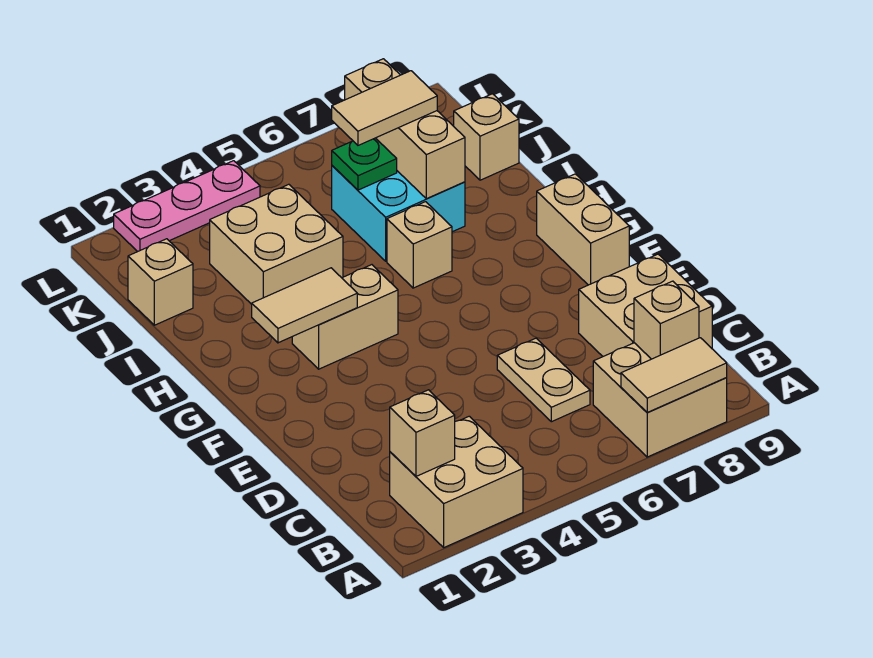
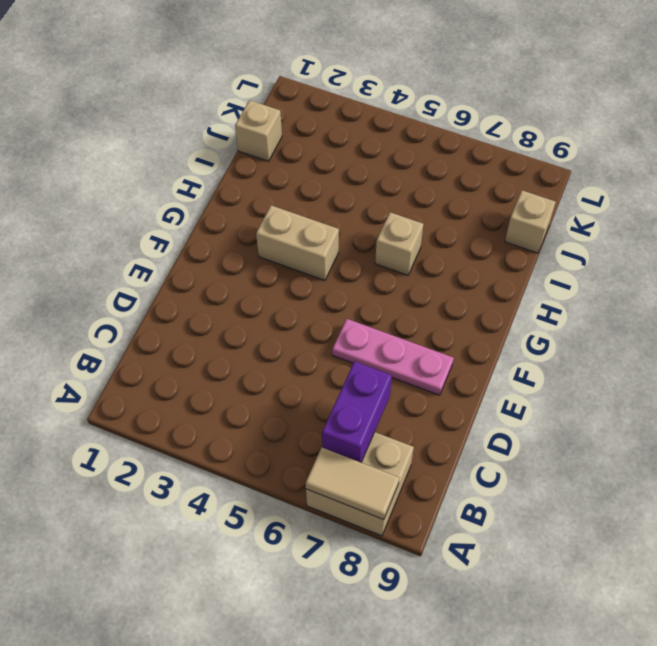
purple 1x2 brick [322,361,392,462] -> none
pink 1x3 plate [332,319,454,395] -> pink 1x3 plate moved to [114,161,260,252]
none -> tan 2x2 brick [390,416,523,547]
none -> tan 1x2 plate [497,338,590,422]
none -> tan 2x2 brick [579,254,712,356]

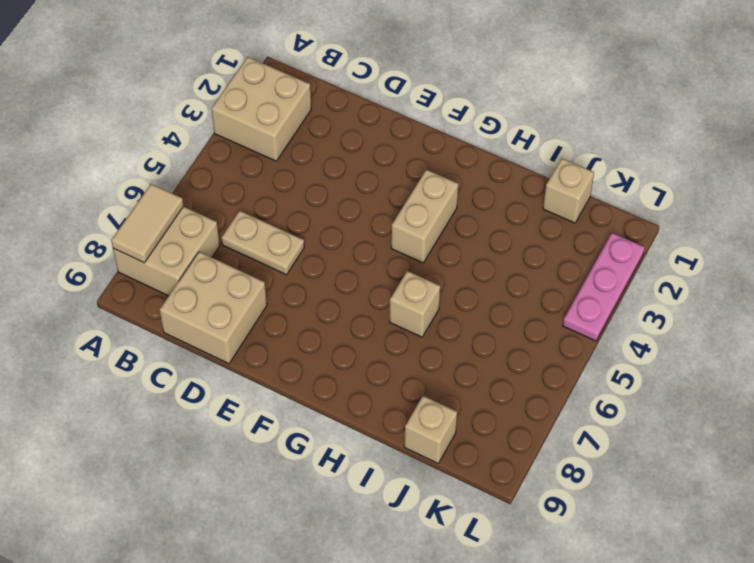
none -> tan 1x2 brick [537,174,629,285]
none -> tan 2x2 brick [210,184,343,304]
none -> cyan 2x2 brick [332,166,465,261]

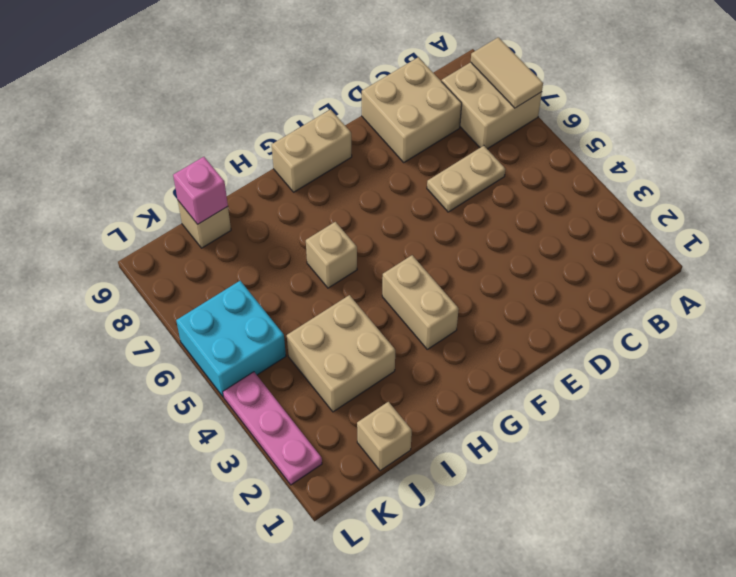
pink 1x1 brick [173,157,228,224] -> none
cyan 2x2 brick [176,281,286,397] -> cyan 2x2 brick moved to [332,166,465,261]
none -> tan 2x2 brick [390,416,523,547]
none -> tan 1x1 brick [390,390,455,476]
none -> tan 1x1 brick [634,281,699,359]

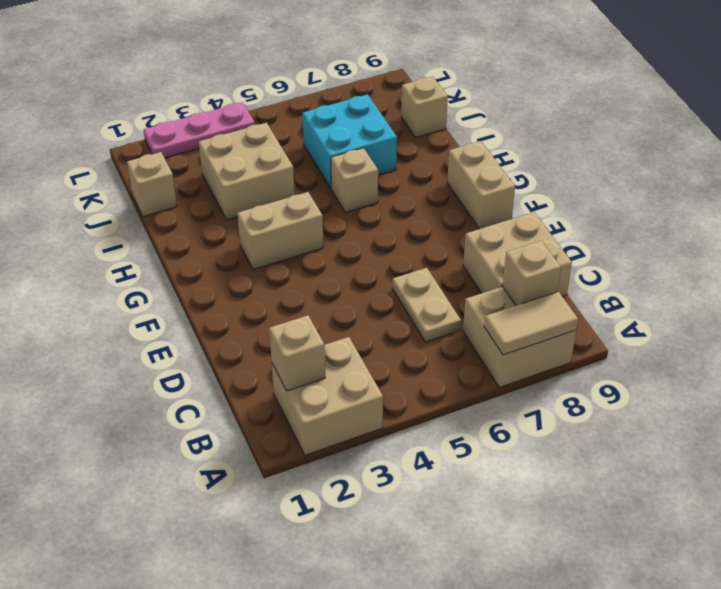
none -> tan 1x2 tile [252,268,357,343]
none -> tan 1x3 brick [345,59,465,199]
none -> green 1x1 plate [332,138,397,190]

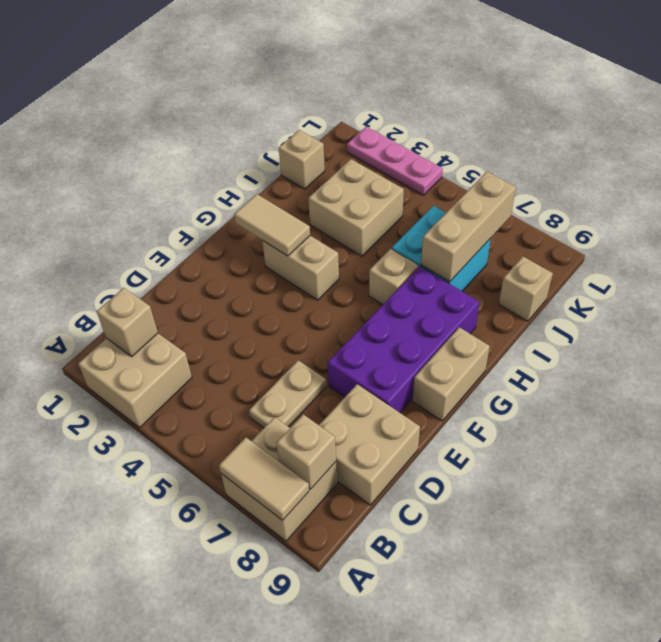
purple 2x4 brick [328,266,480,413] -> none
none -> green 1x1 plate [332,138,397,190]
none -> tan 1x2 tile [332,71,437,145]

